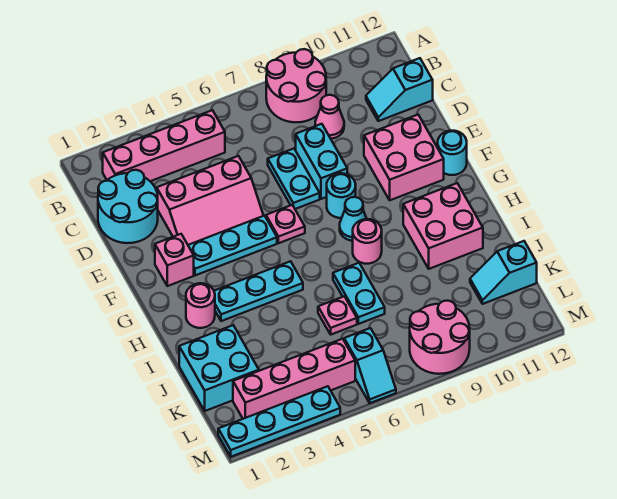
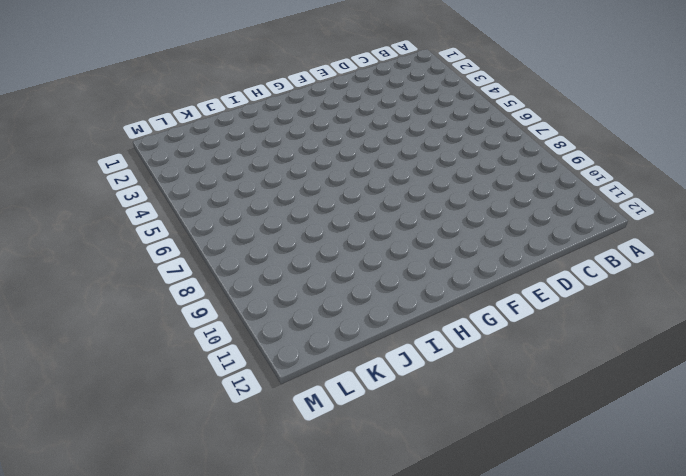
none -> pink 2x2 round brick [266,49,326,122]
none -> pink 1x4 brick [103,110,225,181]
none -> cyan 2x2 round brick [98,170,158,243]

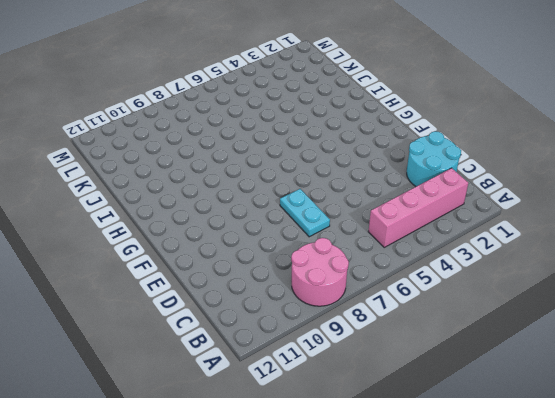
none -> pink 1x1 cone [315,95,344,139]
none -> cyan 1x2 slope [366,58,433,121]
none -> pink 2x3 slope [157,156,264,245]

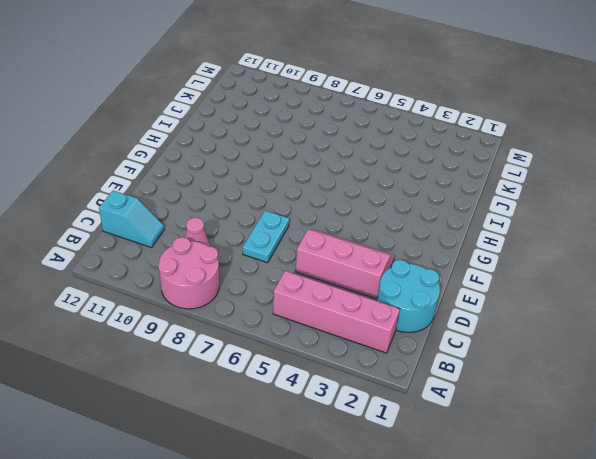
none -> cyan 1x2 brick [296,124,347,199]
none -> pink 2x2 brick [364,115,444,200]
none -> pink 1x1 brick [155,234,194,286]

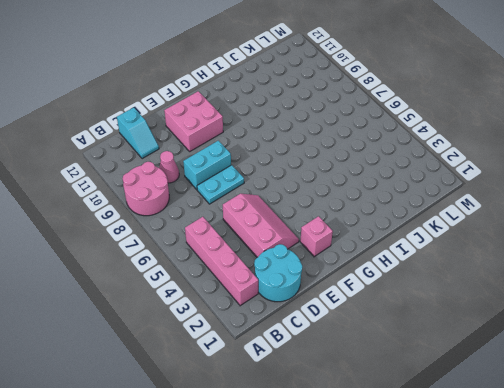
none -> cyan 1x3 plate [188,216,277,275]
none -> pink 1x1 plate [266,205,305,243]
none -> cyan 1x1 round brick [327,173,356,218]

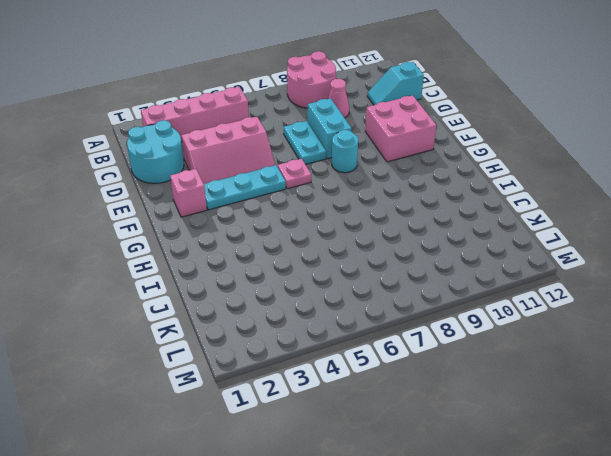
none -> cyan 1x1 round brick [438,131,467,175]
none -> cyan 1x1 cone [340,197,367,241]
none -> pink 1x1 round brick [186,283,215,328]

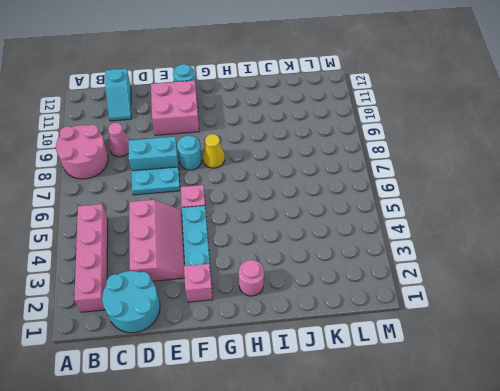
yellow 1x1 cone [203,134,225,168] -> cyan 1x1 cone [340,197,367,241]
none -> cyan 1x3 plate [214,261,303,321]
none -> pink 1x1 round brick [353,219,382,264]
none -> pink 2x2 brick [403,183,483,269]

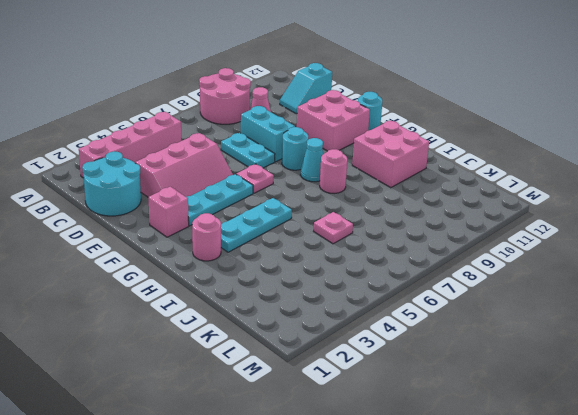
none -> cyan 1x2 plate [333,263,385,324]
none -> cyan 2x2 brick [179,325,259,411]
none -> cyan 1x2 slope [470,241,537,304]

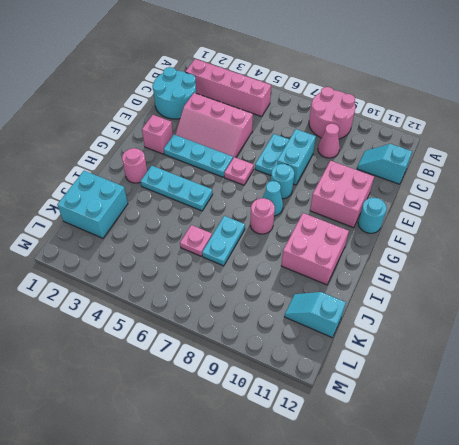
none -> pink 1x4 brick [233,339,355,419]
none -> cyan 1x2 slope [344,328,396,403]
none -> pink 2x2 round brick [410,301,470,374]

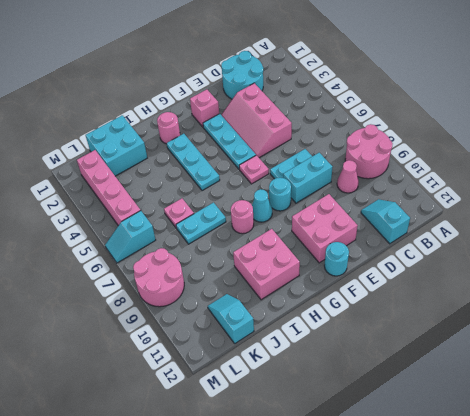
none -> pink 1x4 brick [103,110,225,181]
none -> cyan 1x4 plate [218,386,340,457]

